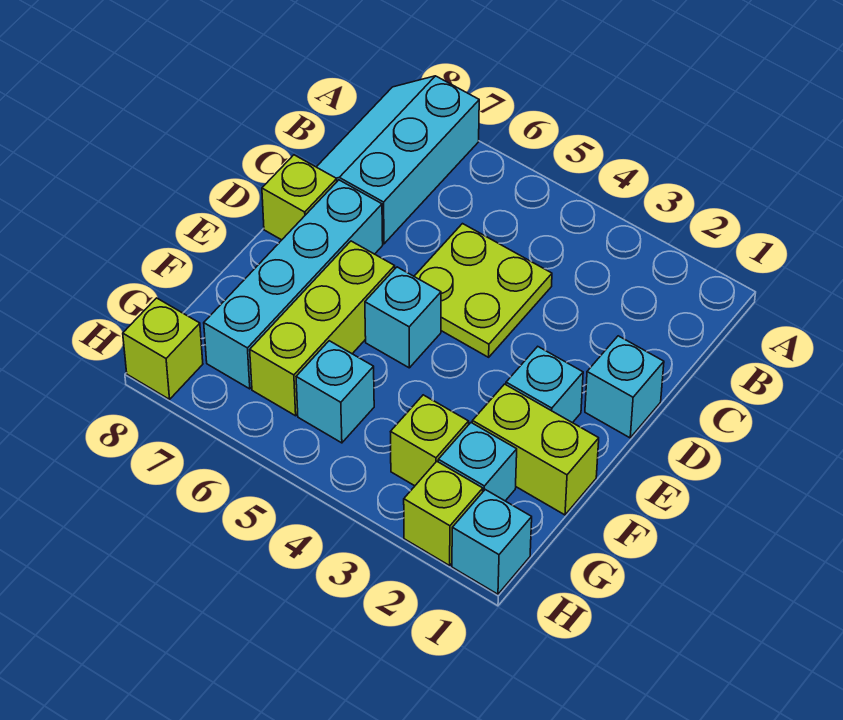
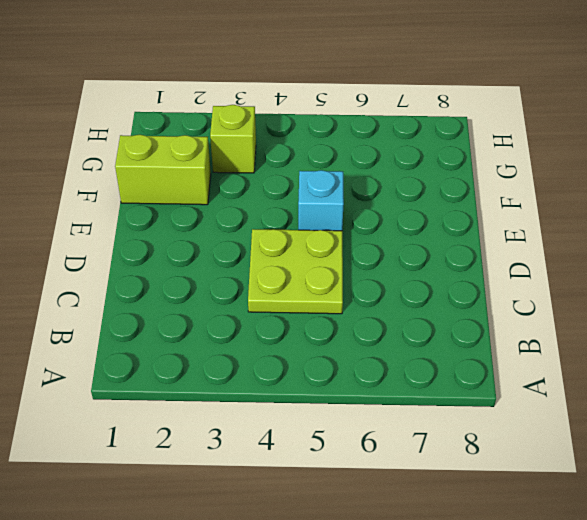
none -> cyan 2x3 slope [317,76,479,244]
none -> cyan 1x1 brick [585,336,664,438]
none -> cyan 1x4 brick [204,180,383,389]

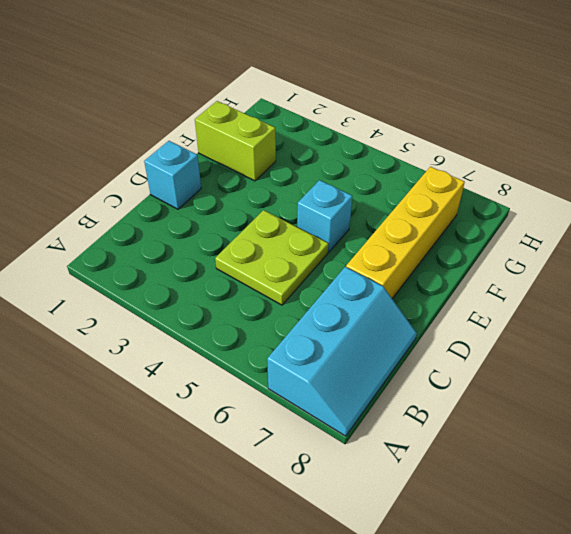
yellow 1x4 brick [346,167,465,298] -> cyan 1x4 brick [204,180,383,389]
none -> lime 1x1 brick [262,155,337,240]
none -> cyan 1x1 brick [506,347,583,423]
none -> lime 1x3 brick [250,241,395,416]

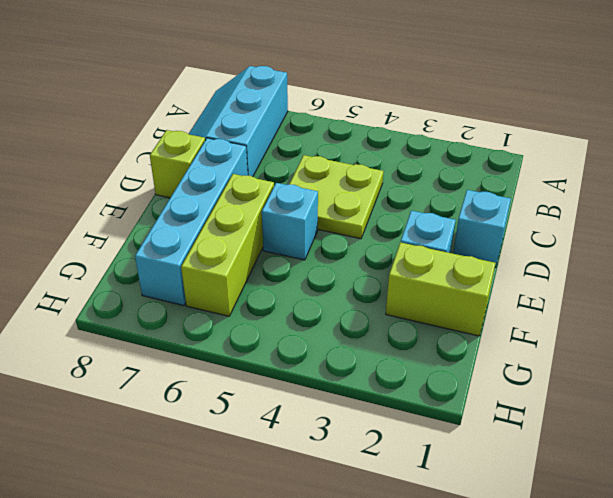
none -> cyan 1x1 brick [438,423,517,501]
none -> lime 1x1 brick [391,395,469,486]
none -> cyan 1x1 brick [296,341,374,443]

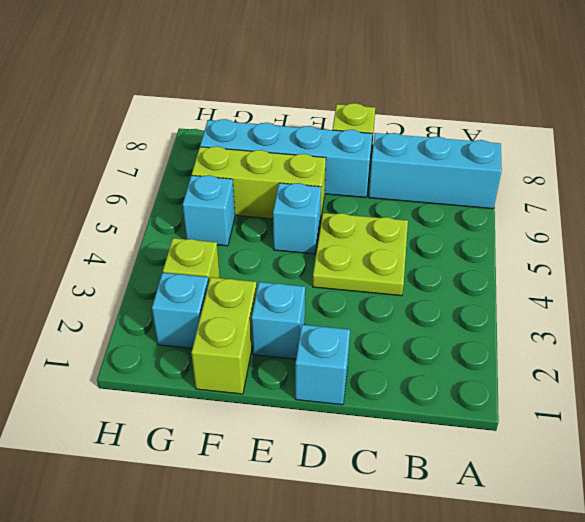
none -> cyan 1x1 brick [452,490,532,594]
none -> lime 1x1 brick [404,461,483,566]
none -> lime 1x1 brick [123,298,203,399]

